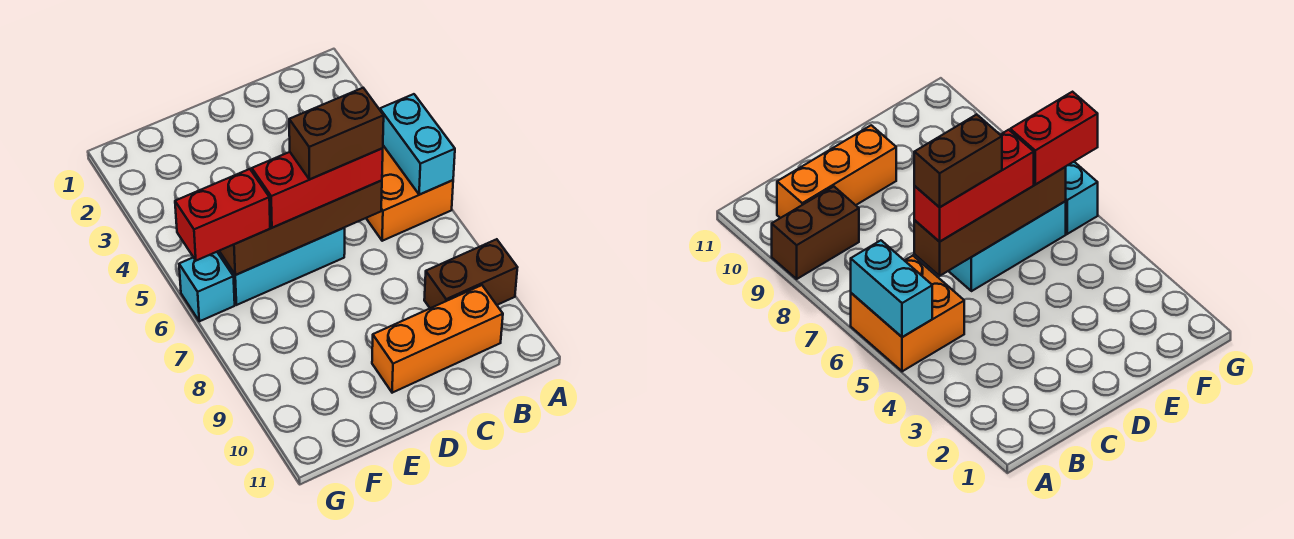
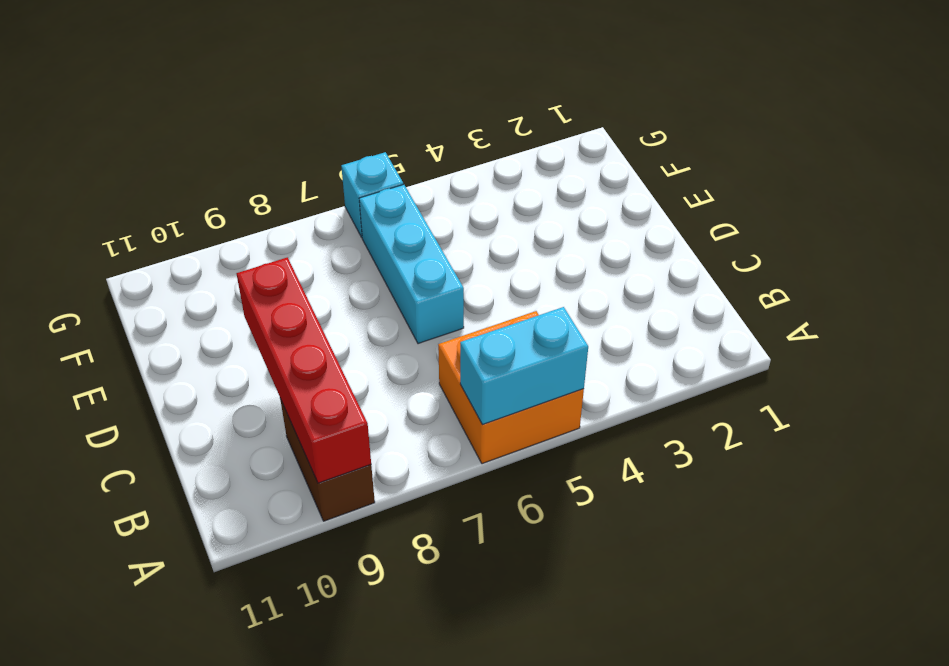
red 1x4 brick [236,257,371,483] -> none
none -> orange 1x3 brick [372,285,503,393]
none -> brown 1x4 brick [219,180,382,275]

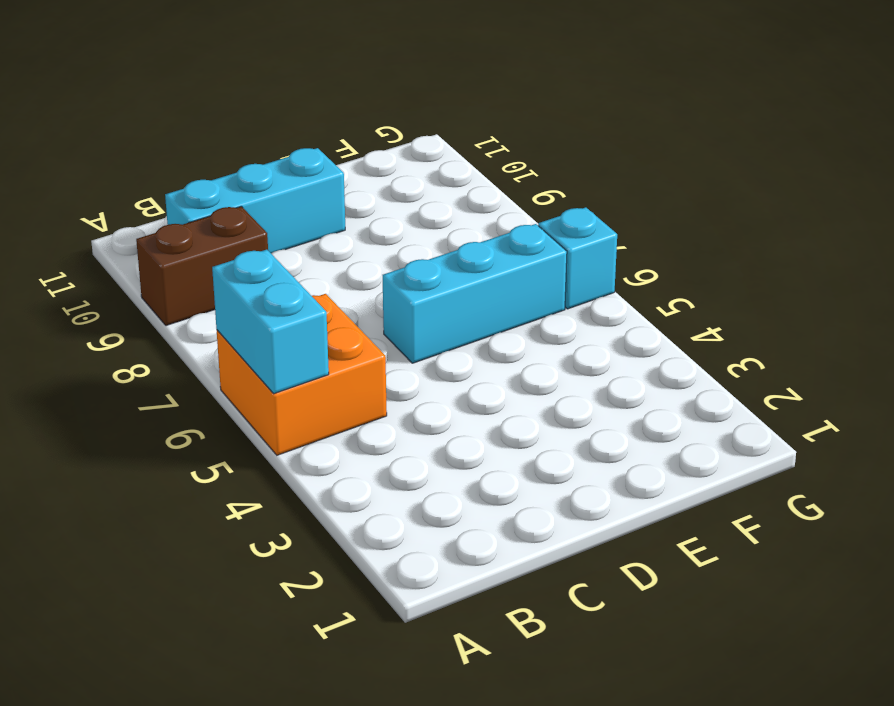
cyan 1x3 brick [165,148,345,253] -> orange 1x3 brick [372,285,503,393]
none -> brown 1x4 brick [219,180,382,275]
none -> red 1x3 brick [252,148,383,228]

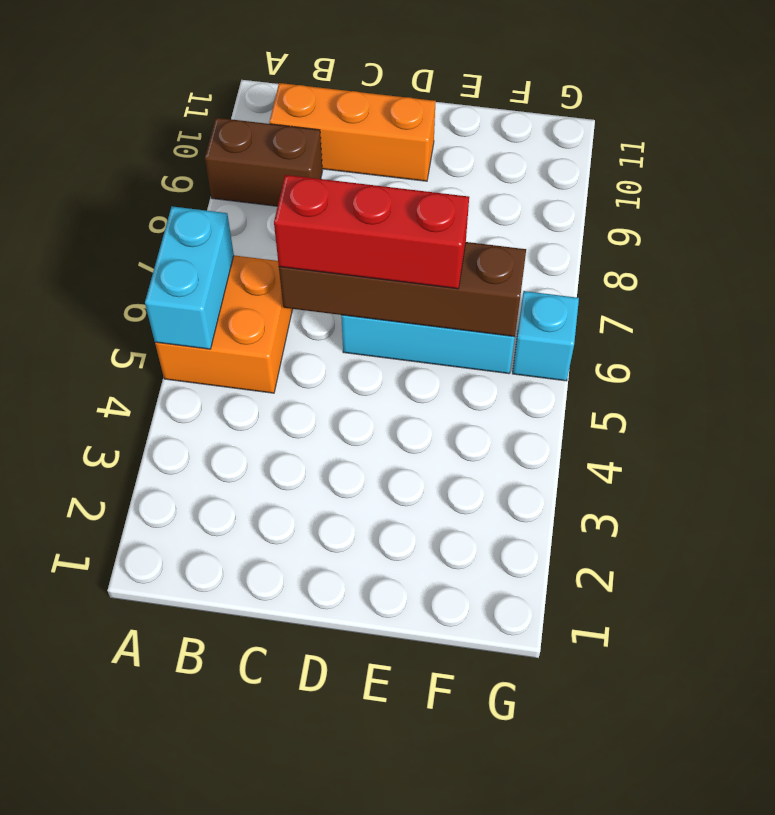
none -> red 1x2 brick [175,169,270,261]
none -> brown 1x2 brick [289,88,384,179]

